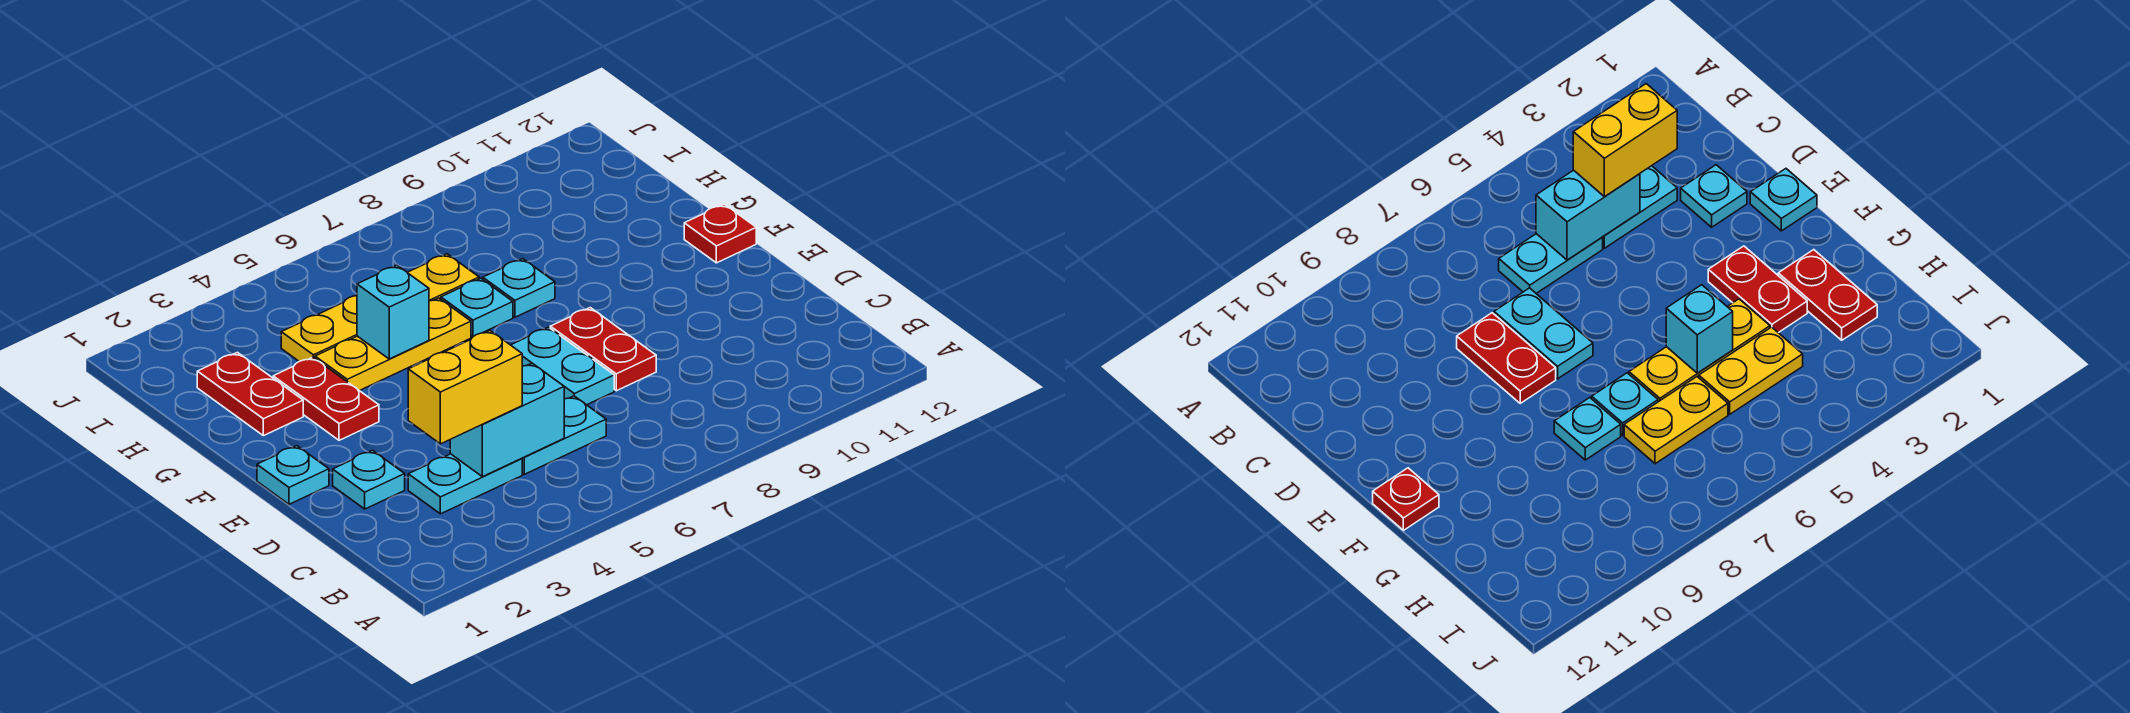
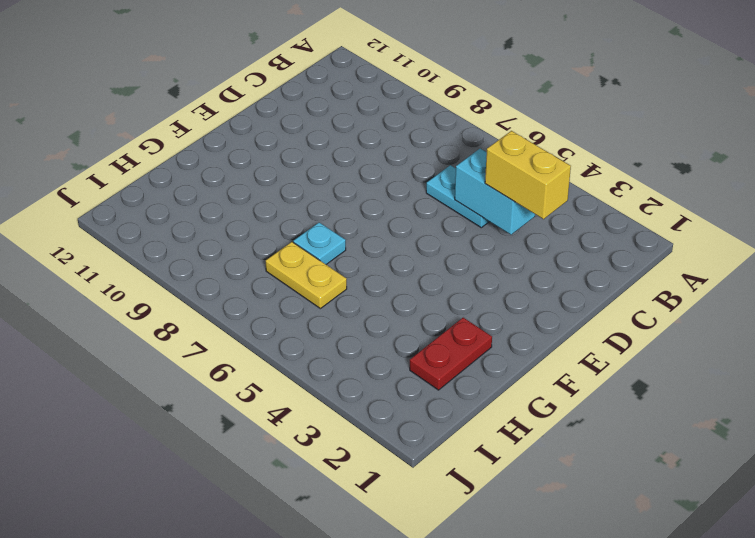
none -> cyan 1x2 plate [408,454,522,514]
none -> cyan 1x1 plate [333,450,405,509]
none -> cyan 1x2 plate [511,327,614,405]

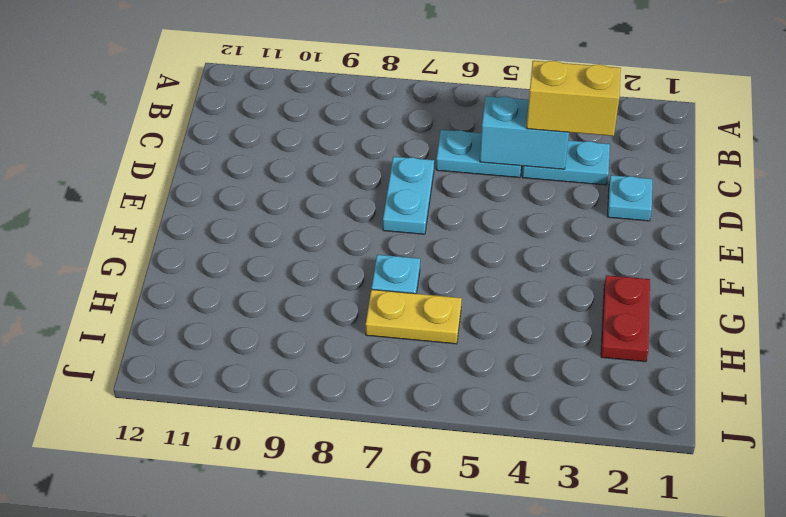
none -> red 1x2 plate [550,308,656,391]
none -> cyan 1x1 plate [257,446,329,504]
none -> red 1x2 plate [273,357,379,440]

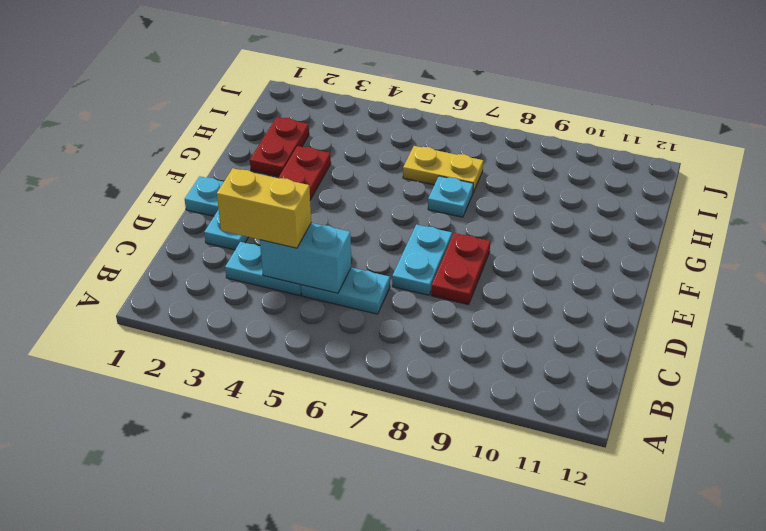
none -> red 1x1 plate [684,204,756,263]
none -> yellow 1x3 plate [315,298,471,391]
none -> cyan 1x1 plate [483,259,555,317]

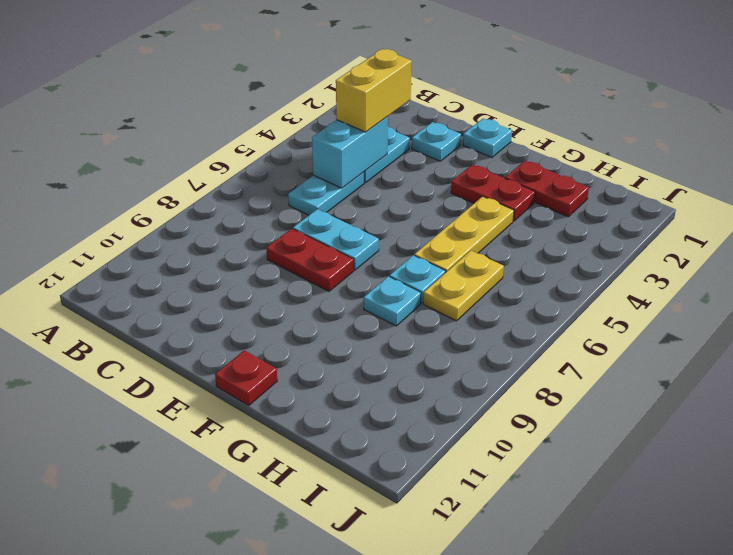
none -> yellow 1x2 plate [281,296,357,361]
none -> cyan 1x1 brick [357,265,429,359]

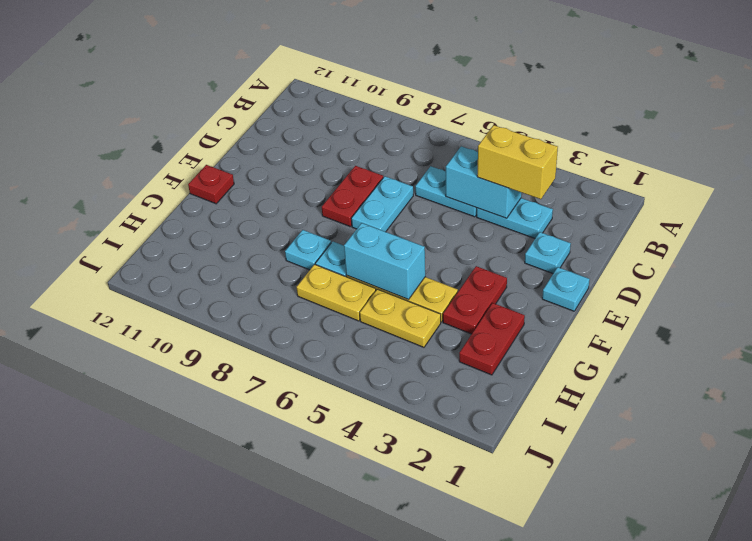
cyan 1x2 brick [344,223,425,300] -> cyan 1x1 brick [357,265,429,359]

